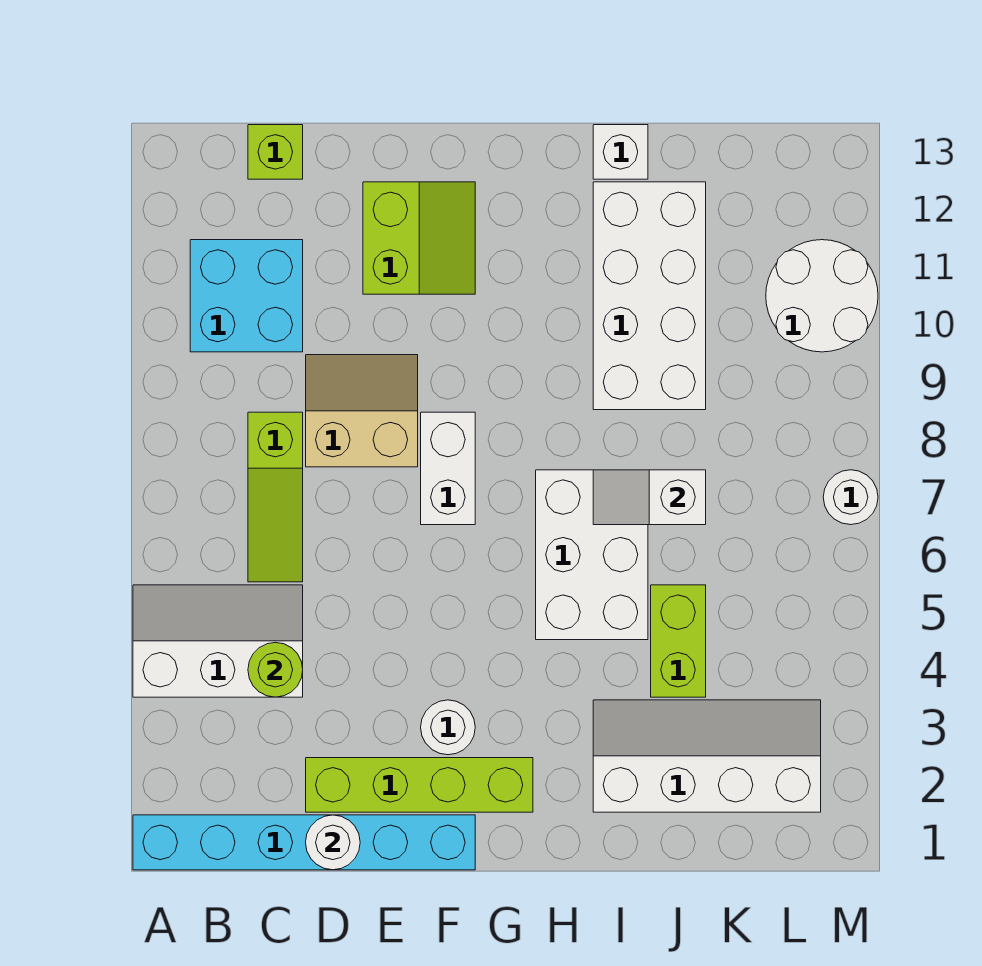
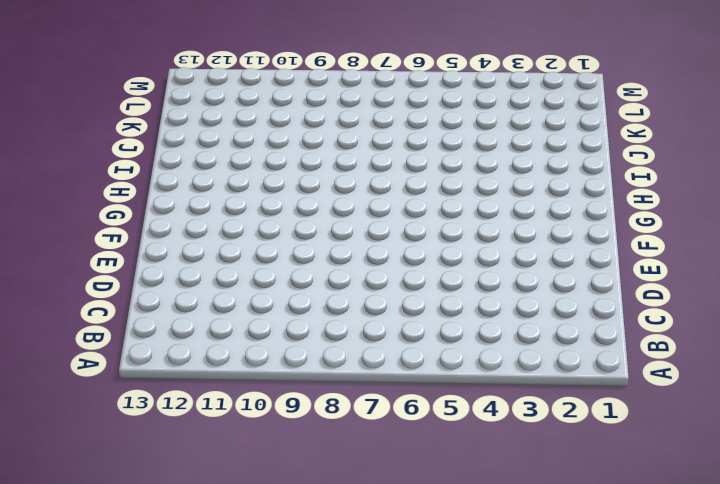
none -> cyan 1x6 brick [133,815,475,870]
none -> white 2x3 slope [133,585,303,697]
none -> cyan 2x2 brick [190,240,303,352]

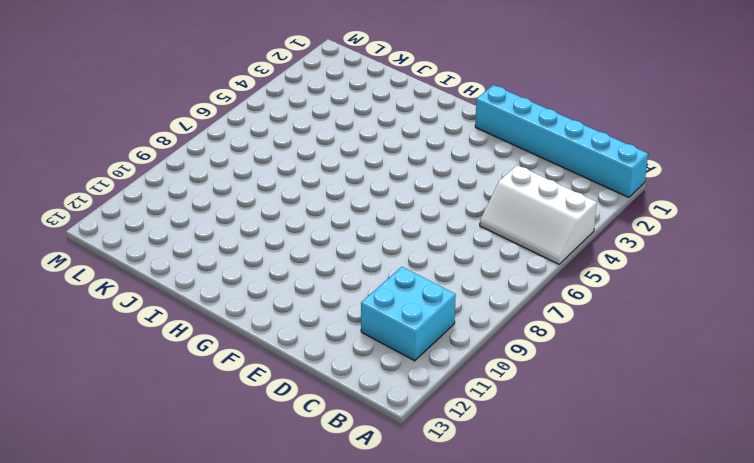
none -> lime 1x3 slope [248,412,303,582]
none -> lime 1x1 brick [248,125,303,179]
none -> lime 1x4 brick [306,758,533,812]

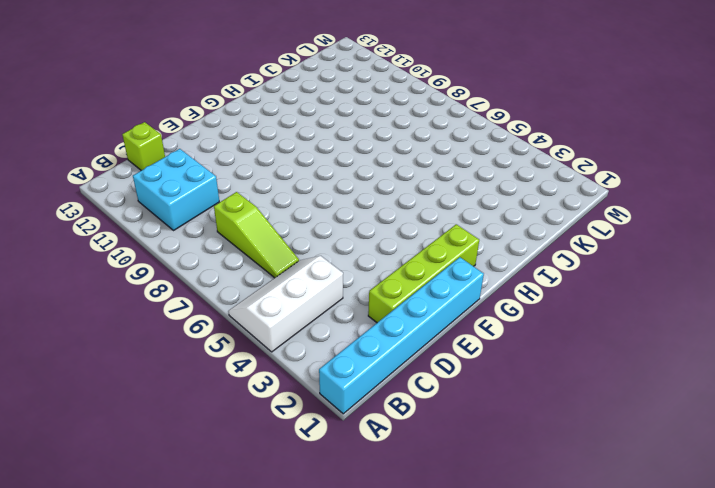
none -> tan 2x2 slope [306,355,418,467]
none -> lime 2x2 slope [363,182,475,294]
none -> white 1x1 round brick [421,700,475,755]

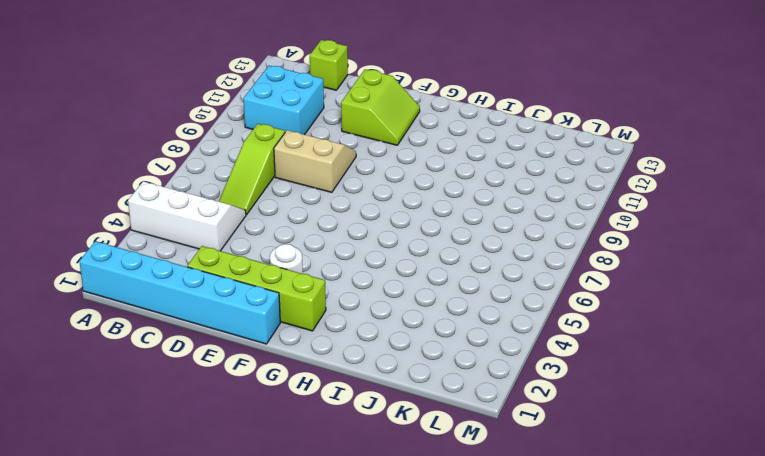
none -> white 1x2 brick [421,412,475,525]
none -> white 2x3 brick [536,470,648,640]
none -> white 2x4 slope [593,700,821,812]

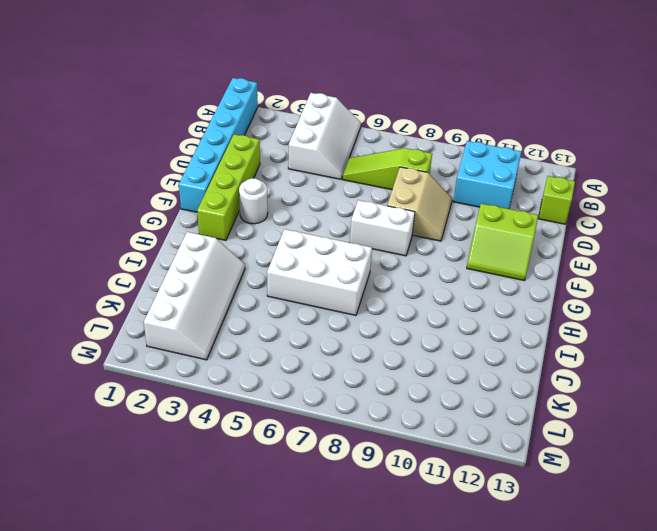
none -> white 2x4 brick [593,182,706,410]
none -> white 1x1 brick [593,125,648,179]
none -> lime 1x2 brick [651,585,706,697]

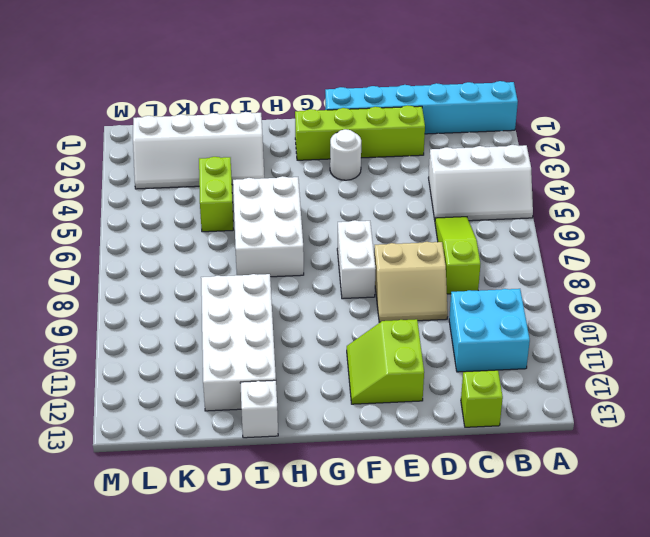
none -> white 2x2 round brick [766,240,878,352]
none -> white 1x1 round brick [823,470,878,525]
none -> lime 1x1 round brick [248,642,303,697]

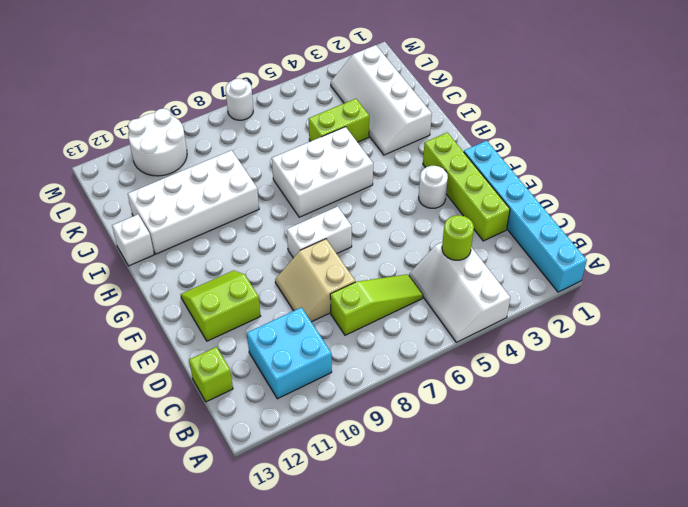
none -> white 1x1 round brick [306,815,360,870]
none -> white 1x2 slope [593,470,706,525]

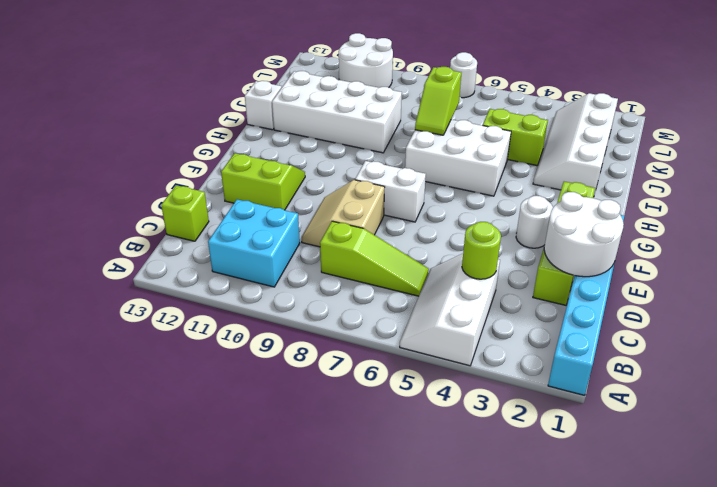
white 2x2 round brick [544,192,624,277] -> white 1x1 round brick [306,815,360,870]
lime 1x2 slope [415,67,461,135] -> white 1x2 slope [593,470,706,525]

